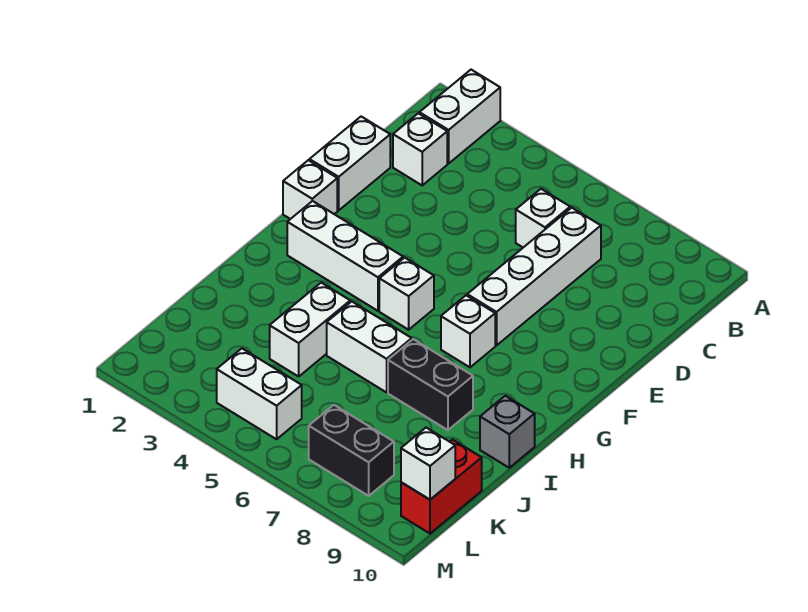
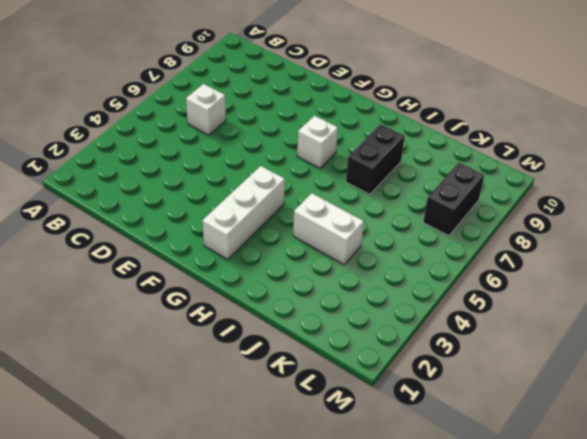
none -> white 1x2 brick [419,70,500,163]
none -> white 1x1 brick [393,113,447,185]
none -> white 1x4 brick [467,208,601,346]

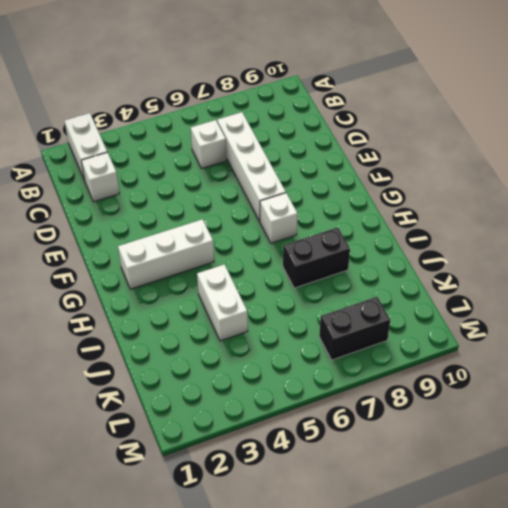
none -> white 1x2 brick [309,117,390,210]
none -> white 1x1 brick [283,160,337,219]
none -> white 1x1 brick [379,258,434,330]

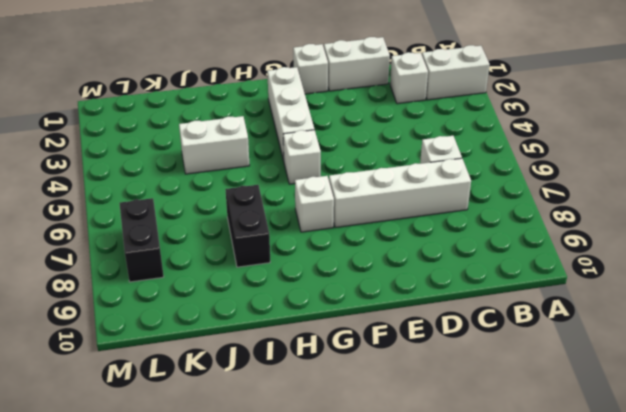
none -> white 1x2 brick [327,302,412,392]
none -> grey 1x1 brick [480,396,535,468]
none -> red 1x2 brick [401,440,482,534]

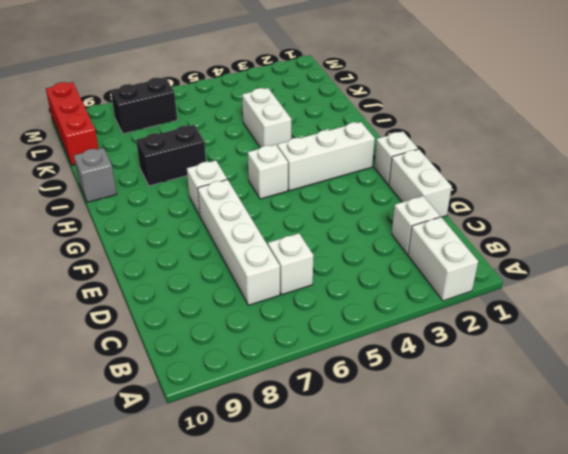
red 1x3 brick [46,82,99,165] -> red 1x2 brick [401,440,482,534]
none -> white 1x2 brick [327,302,412,392]
none -> white 1x2 brick [217,348,302,439]
none -> white 1x1 brick [401,428,455,500]

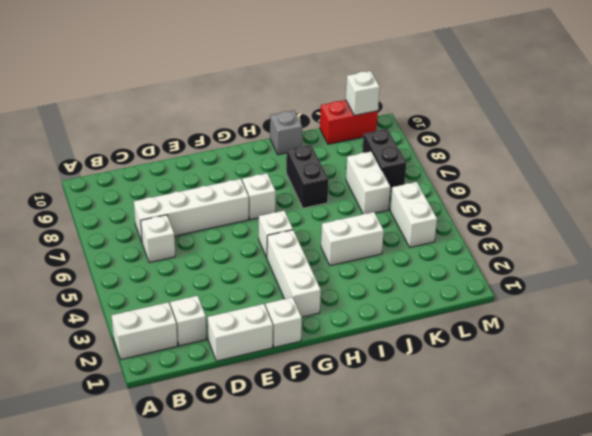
white 1x2 brick [346,151,390,214] -> white 1x2 brick moved to [327,302,412,392]

